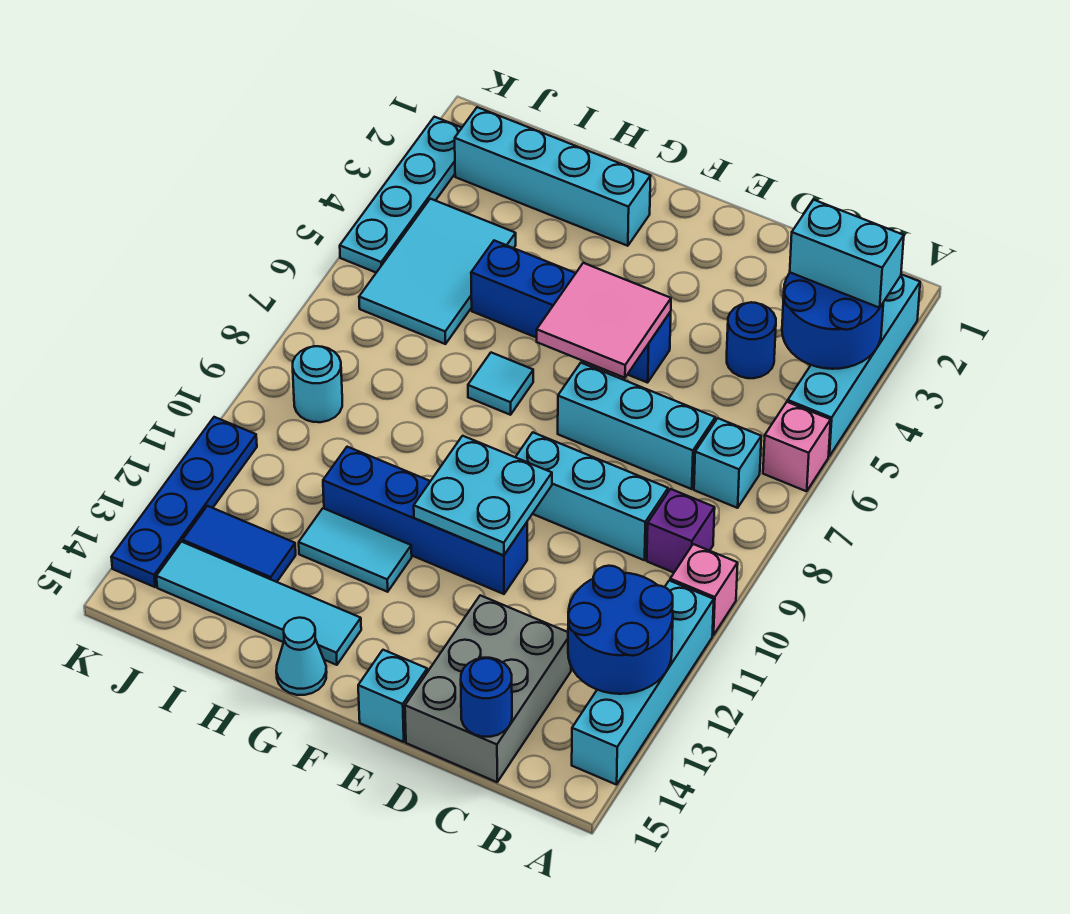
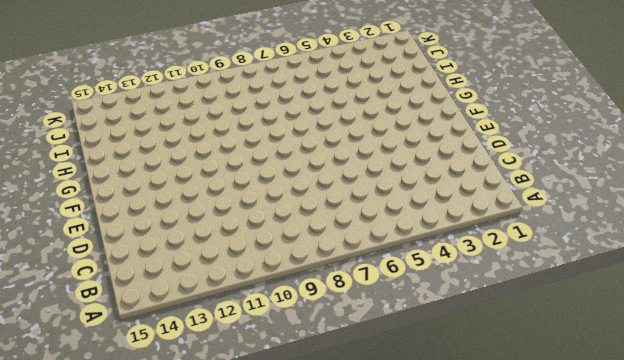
none -> cyan 1x4 brick [788,274,920,456]
none -> pink 1x1 brick [763,402,831,491]
none -> pink 1x1 brick [670,544,738,635]

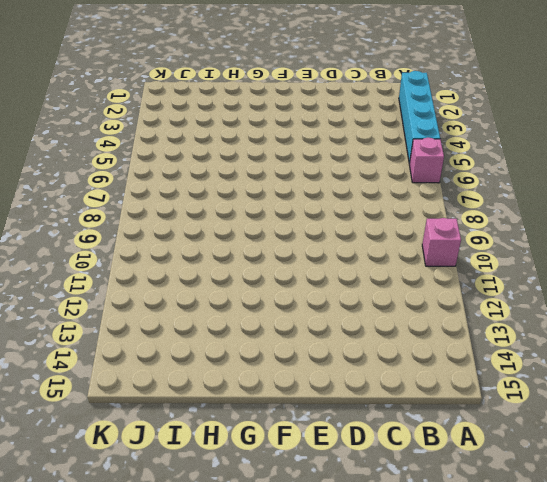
none -> cyan 1x4 brick [572,581,714,785]
none -> cyan 1x1 brick [694,418,761,508]
none -> purple 1x1 brick [647,489,715,573]

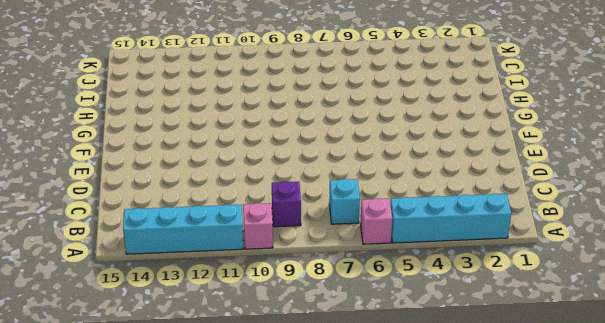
none -> blue 1x1 round brick [727,302,776,378]
none -> cyan 1x3 brick [558,363,715,489]
none -> cyan 1x3 brick [516,433,668,560]

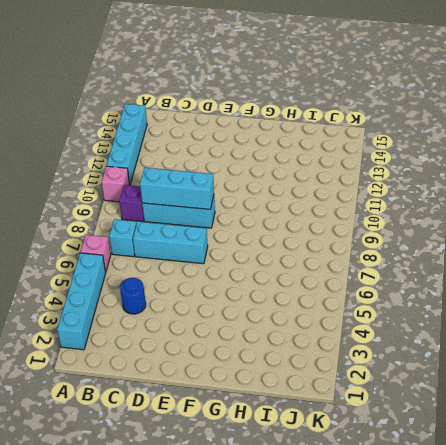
cyan 1x3 brick [140,168,214,209] -> none
none -> grey 2x3 brick [405,595,571,782]
none -> blue 1x4 brick [471,241,671,383]
none -> blue 1x4 brick [323,447,527,594]

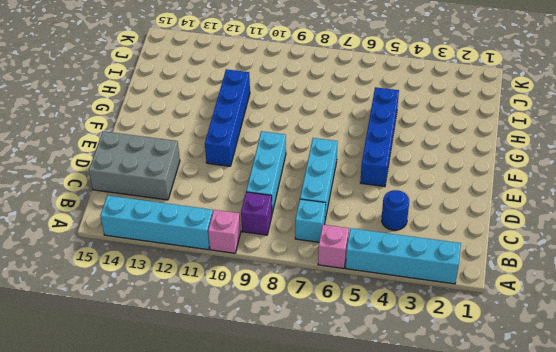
none -> cyan 1x1 brick [358,650,427,742]
none -> cyan 1x4 brick [455,107,650,246]
none -> cyan 1x1 tile [468,353,533,415]

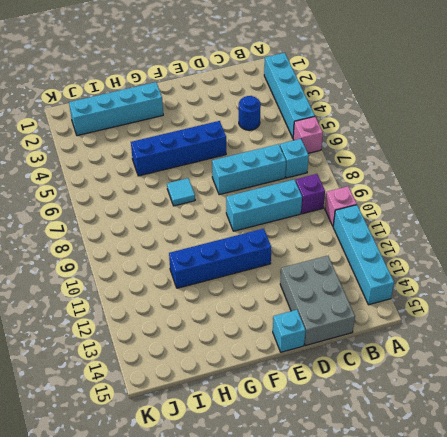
none -> cyan 1x2 tile [299,508,412,592]
none -> cyan 1x4 tile [156,542,361,665]
none -> cyan 1x1 cone [276,618,327,695]

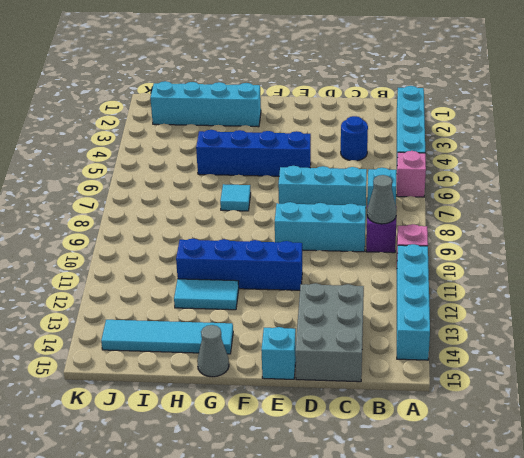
grey 1x1 cone [367,175,397,224] -> none
grey 1x1 cone [197,325,229,377] -> cyan 1x1 cone [276,618,327,695]
none -> cyan 2x3 tile [359,199,516,344]
none -> blue 1x2 tile [183,506,296,582]
none -> cyan 1x1 round brick [293,346,342,422]

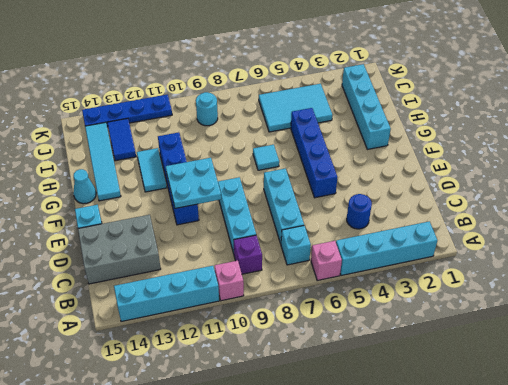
none -> cyan 1x4 plate [340,117,462,273]
none -> blue 2x2 round brick [782,273,883,369]
none -> blue 2x2 round brick [568,566,673,694]

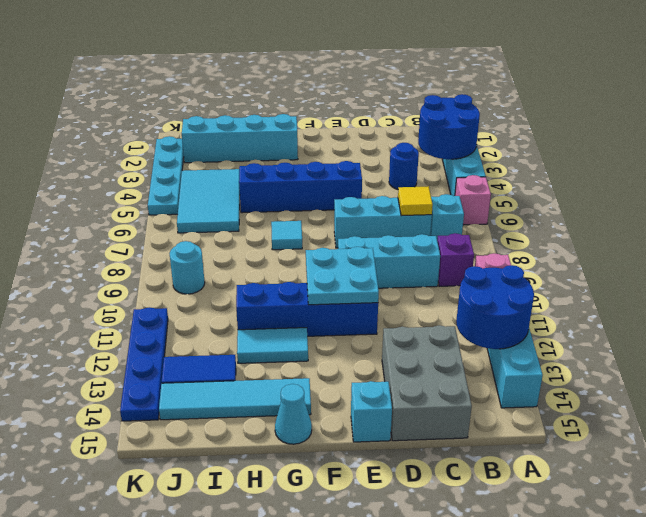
yellow 1x1 tile [398,186,433,216] -> none
none -> blue 1x1 round brick [461,658,512,737]
none -> pink 2x2 tile [537,263,671,378]
none -> cyan 1x2 brick [790,200,904,308]

